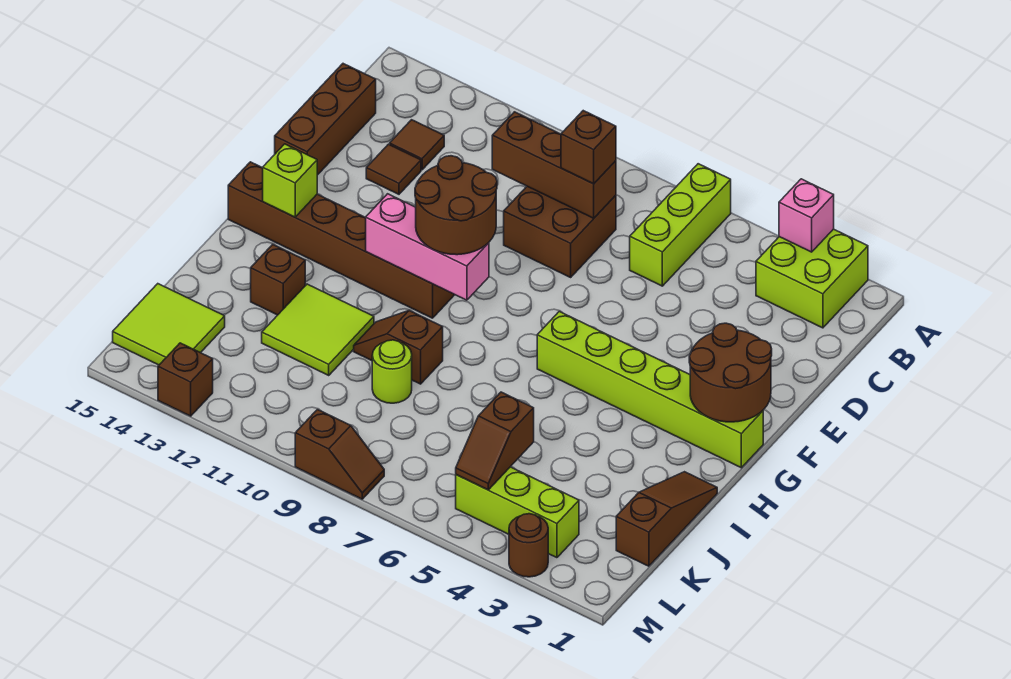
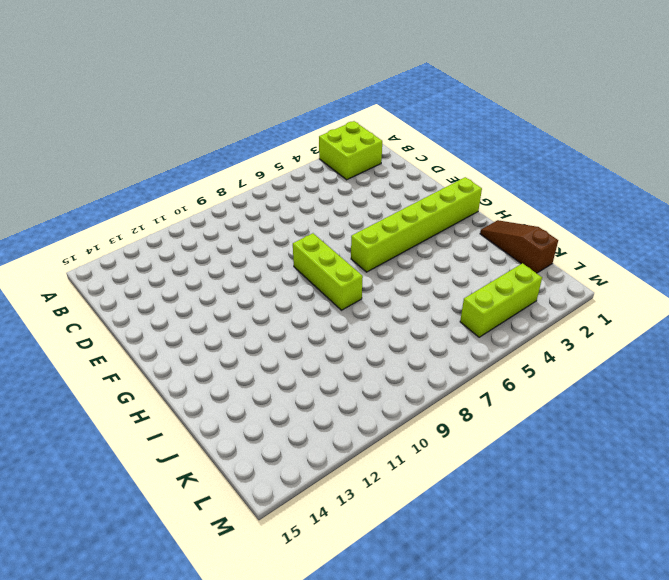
lime 1x3 brick [293,233,363,310] -> lime 1x3 brick moved to [630,164,731,286]
none -> brown 2x2 brick [504,186,616,277]
none -> brown 1x1 tile [390,120,444,170]
none -> brown 1x3 brick [275,64,376,175]

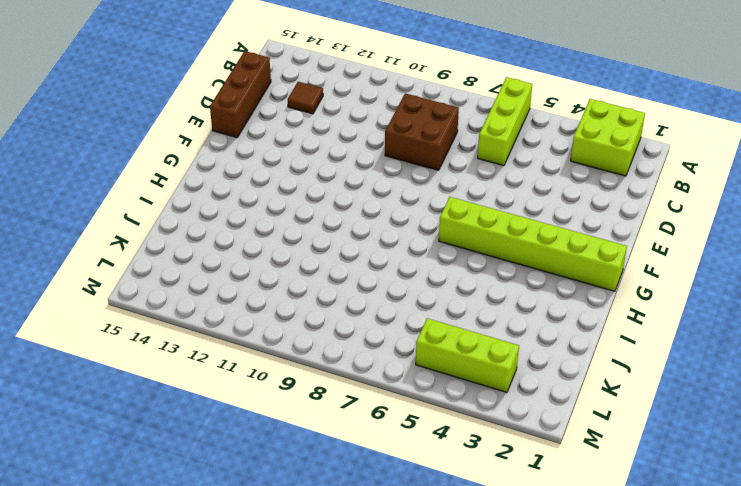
none -> brown 1x1 tile [366,144,421,194]
none -> brown 1x6 brick [228,162,455,318]
none -> brown 1x3 slope [616,472,717,566]

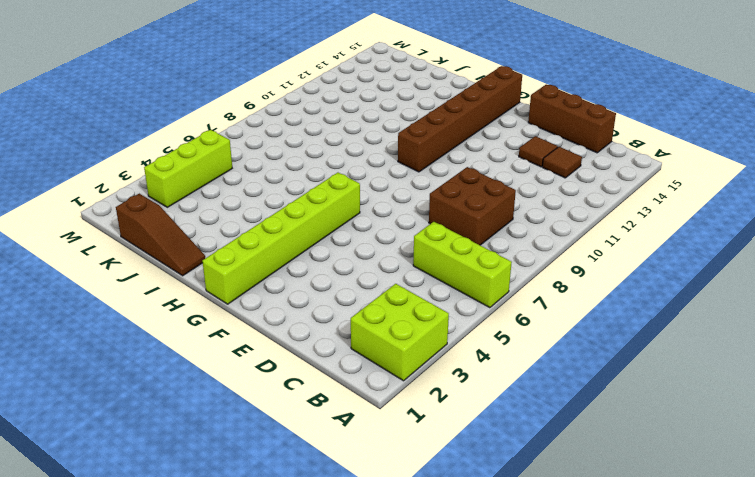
none -> brown 1x2 slope [354,311,443,384]
none -> lime 2x2 tile [262,284,374,375]
none -> brown 1x1 brick [251,245,305,315]

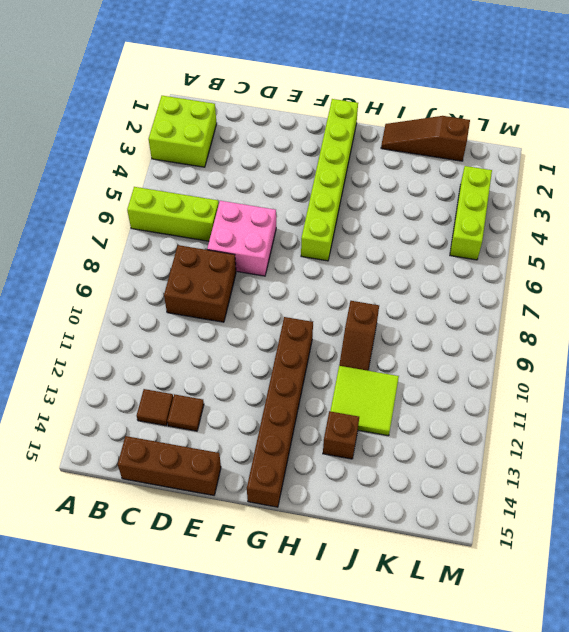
pink 2x2 brick [207,201,276,276] -> none
none -> lime 1x1 round brick [372,340,412,403]
none -> lime 2x2 tile [113,284,225,365]
none -> brown 1x1 round brick [509,514,548,577]

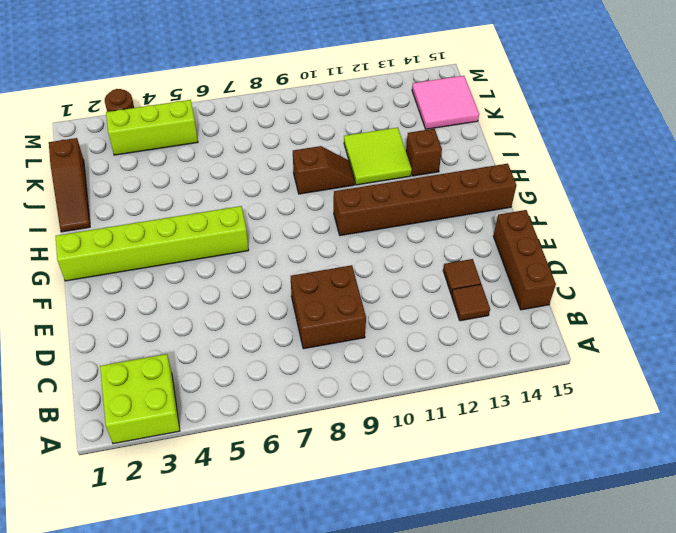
pink 2x2 tile [412,76,479,129] -> lime 2x2 tile [113,284,225,365]
none -> lime 1x3 brick [630,164,731,286]
none -> lime 1x1 round brick [372,340,412,403]
none -> brown 1x2 slope [295,410,384,499]

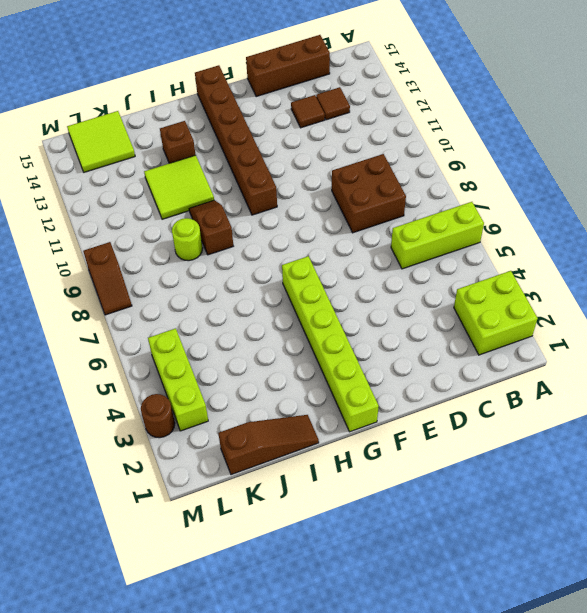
none -> brown 1x1 brick [158,343,213,416]
none -> pink 1x1 brick [779,179,834,252]
none -> brown 1x3 brick [492,112,616,218]

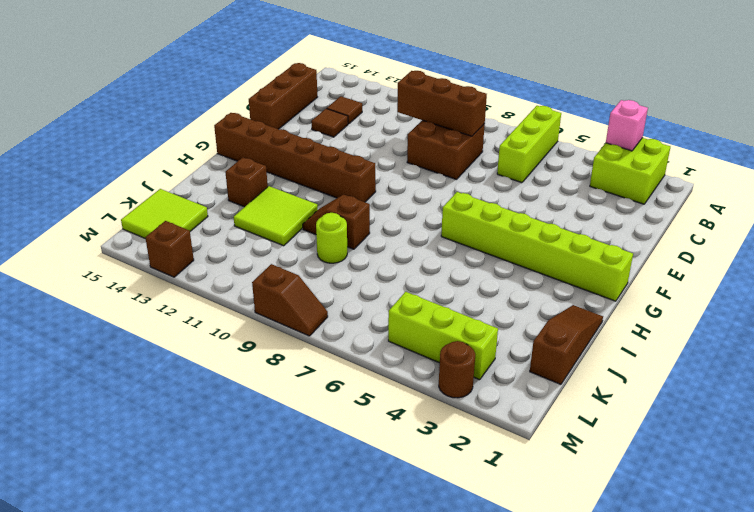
none -> brown 2x2 round brick [689,323,772,422]
none -> pink 1x3 brick [366,194,489,300]
none -> lime 1x1 brick [263,144,317,217]

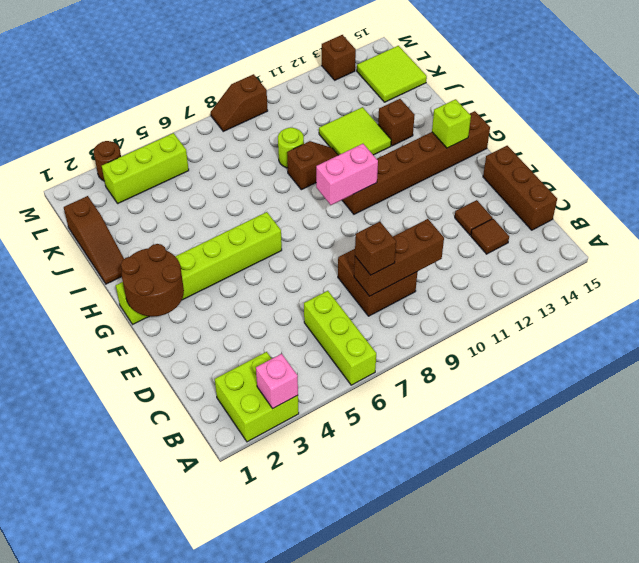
pink 1x2 brick [316,144,378,205] -> pink 1x3 brick [366,194,489,300]
none -> brown 1x2 slope [456,392,534,490]
none -> brown 2x2 round brick [415,156,497,255]

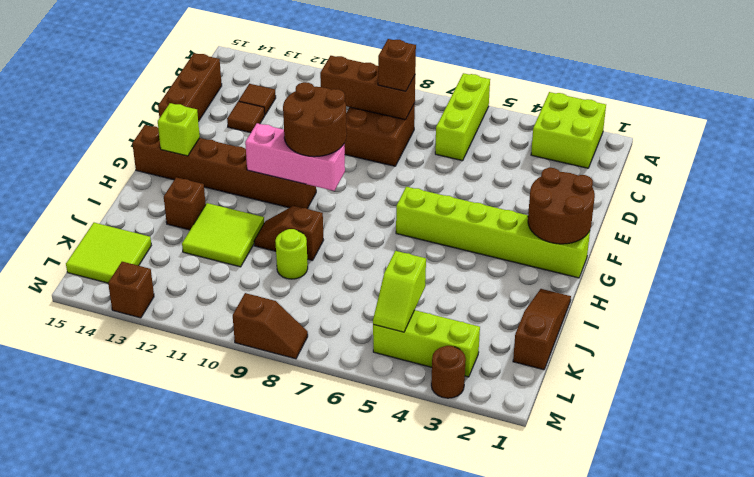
lime 1x2 slope [373,251,426,332] -> brown 1x2 slope [456,392,534,490]
none -> pink 1x1 brick [779,179,834,252]

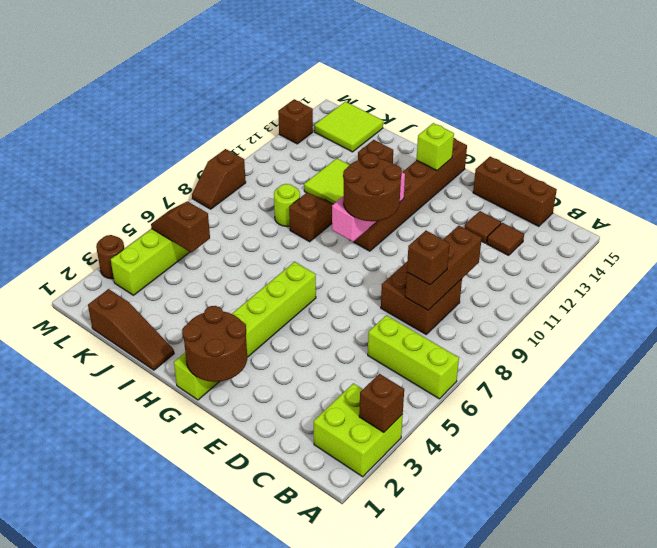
brown 1x1 brick [359,374,404,432] -> pink 1x1 brick [779,179,834,252]

